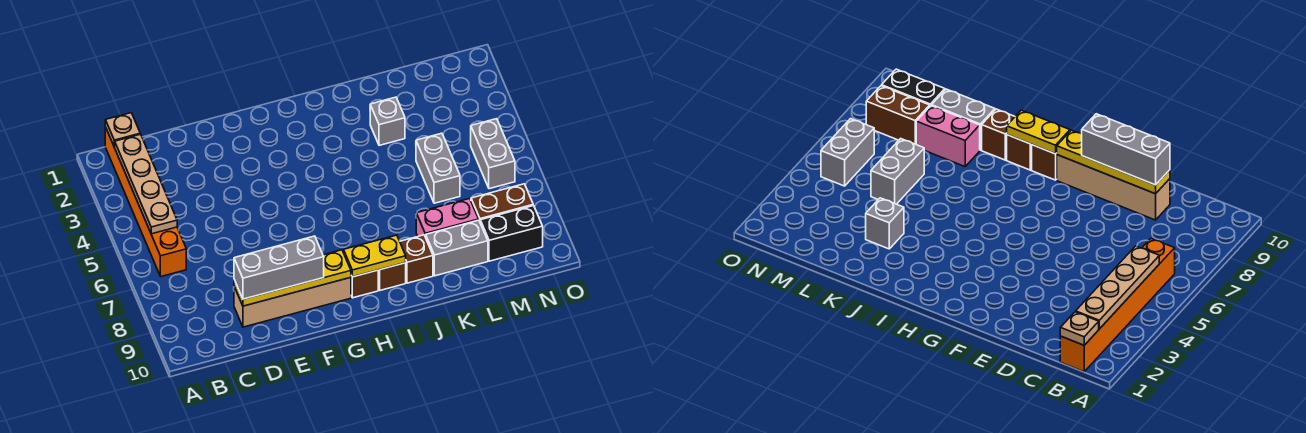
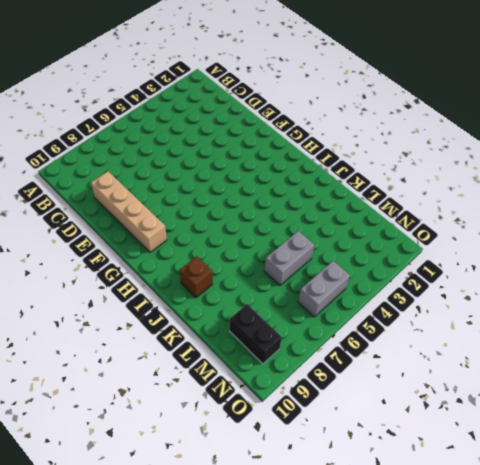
none -> orange 1x6 brick [105,127,186,276]
none -> brown 1x1 brick [351,270,378,298]
none -> brown 1x1 brick [378,263,406,290]

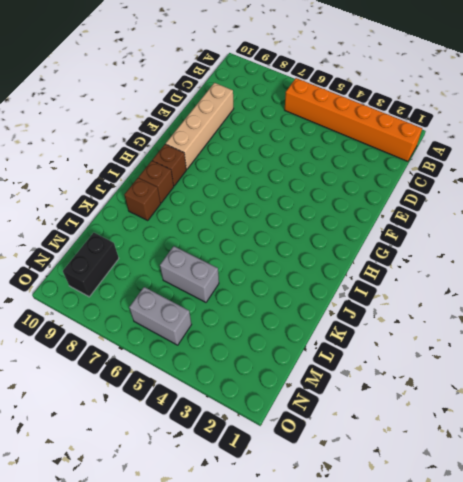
none -> grey 1x1 brick [370,97,405,145]
none -> pink 1x2 brick [416,198,479,237]
none -> grey 1x2 brick [426,220,488,276]

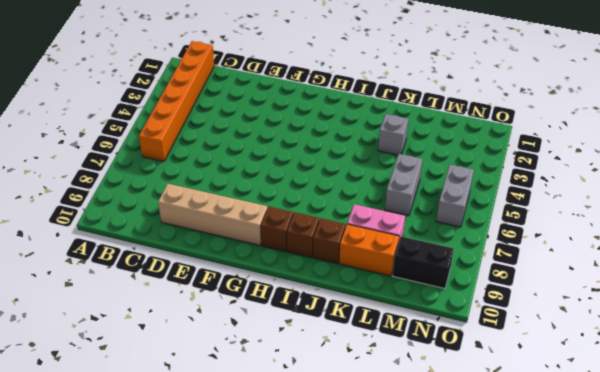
orange 1x2 brick [339,224,399,276] -> grey 1x2 brick [426,220,488,276]
none -> brown 1x2 brick [471,184,533,221]
none -> tan 1x1 plate [105,113,140,147]
none -> tan 1x4 plate [115,134,177,234]

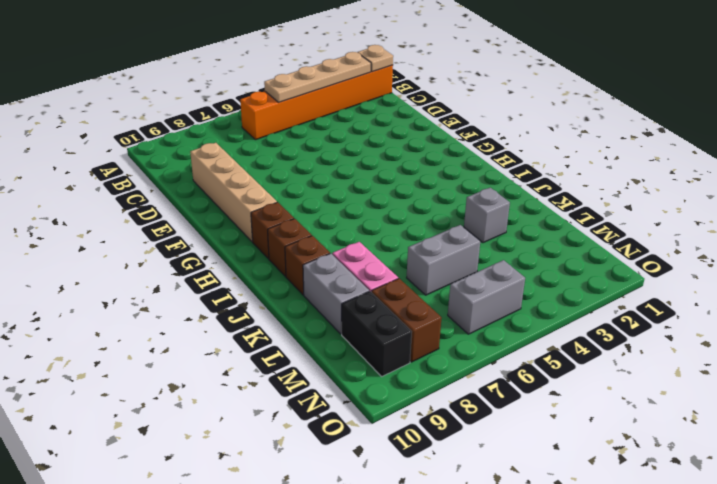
none -> yellow 1x4 plate [234,250,351,306]
none -> yellow 1x2 plate [344,235,406,277]
none -> grey 1x3 brick [234,236,324,299]

